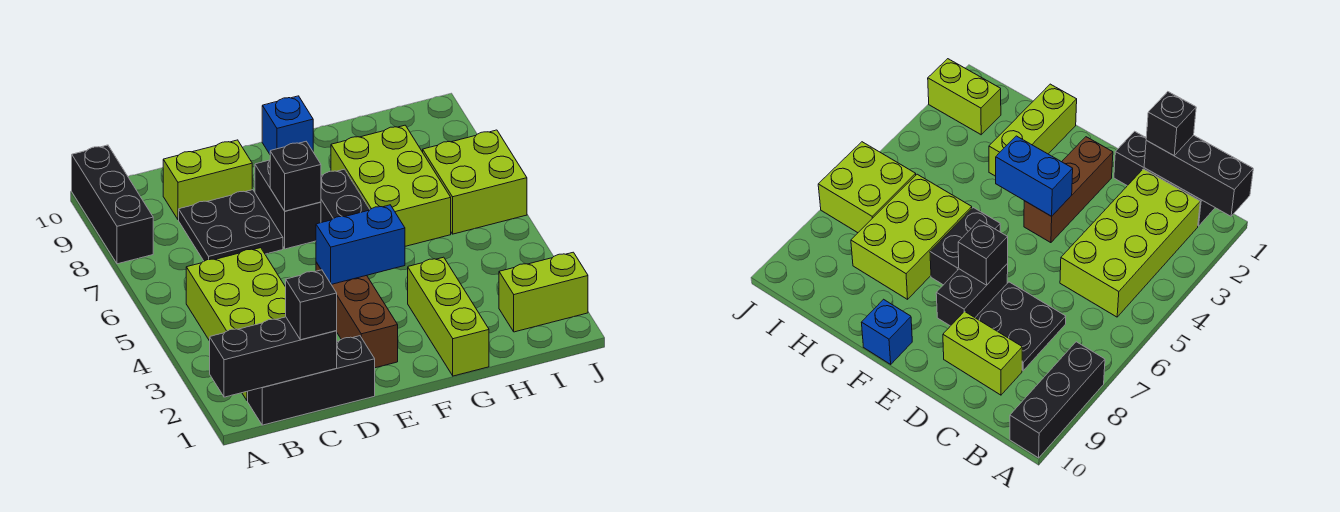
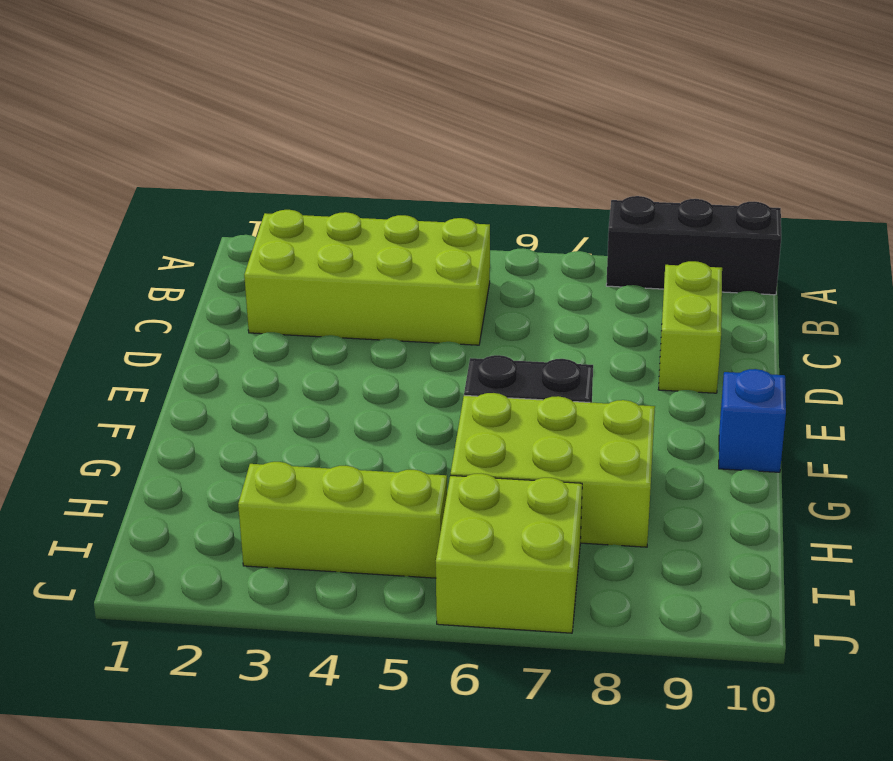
lime 1x3 brick [238,462,447,578] -> lime 1x3 brick moved to [408,257,489,376]
none -> black 1x3 brick [248,336,375,425]
none -> black 2x2 plate [179,190,283,261]
none -> brown 1x3 brick [316,262,398,368]

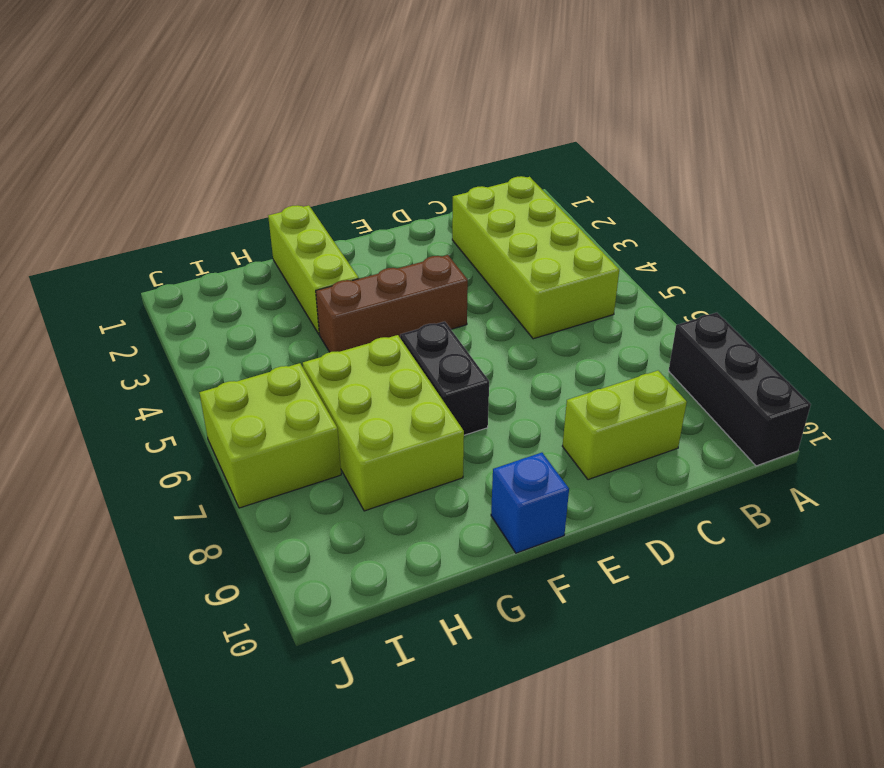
brown 1x3 brick [316,255,468,352] -> brown 1x3 brick turned to [316,262,398,368]
none -> black 1x3 brick [248,336,375,425]
none -> black 2x2 plate [179,190,283,261]
none -> black 1x2 brick [255,160,321,249]

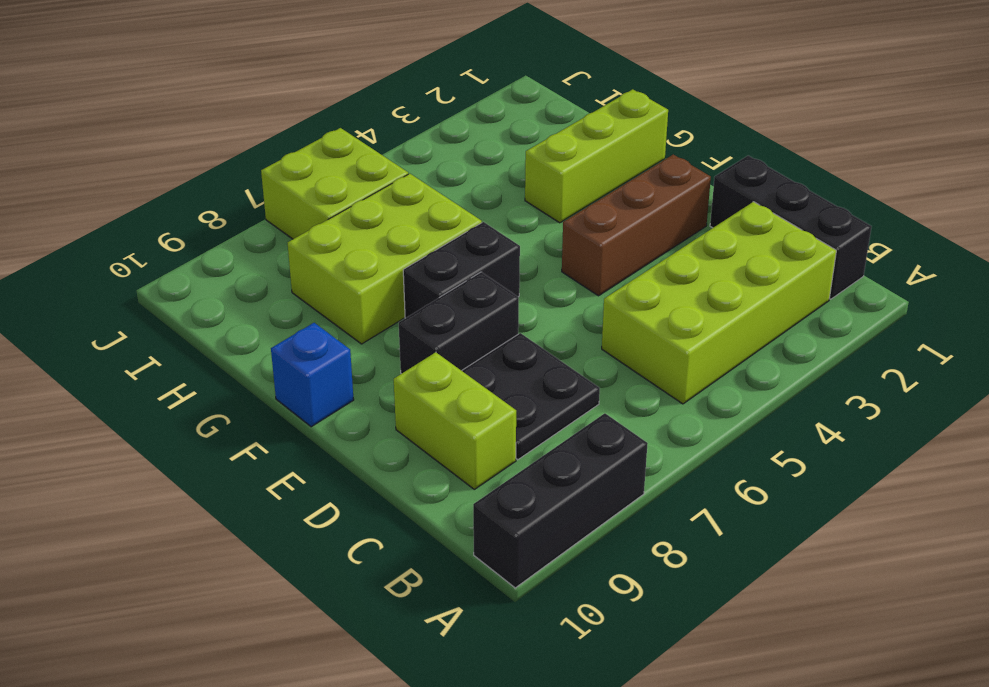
none -> lime 1x2 brick [499,252,588,332]
none -> black 1x3 brick [210,317,337,397]
none -> blue 1x2 brick [316,205,405,284]

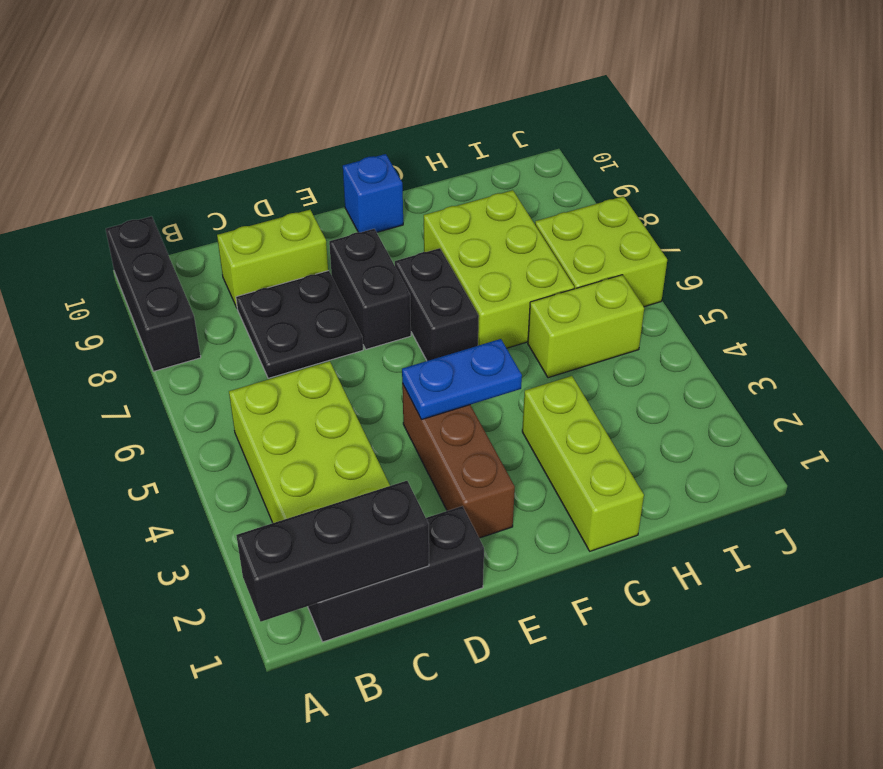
blue 1x2 plate [402,339,522,420] -> blue 1x2 brick [316,205,405,284]
lime 1x2 brick [528,275,644,378] -> lime 1x2 brick moved to [499,252,588,332]
none -> black 1x1 brick [270,142,321,211]
none -> black 1x1 brick [286,270,337,340]

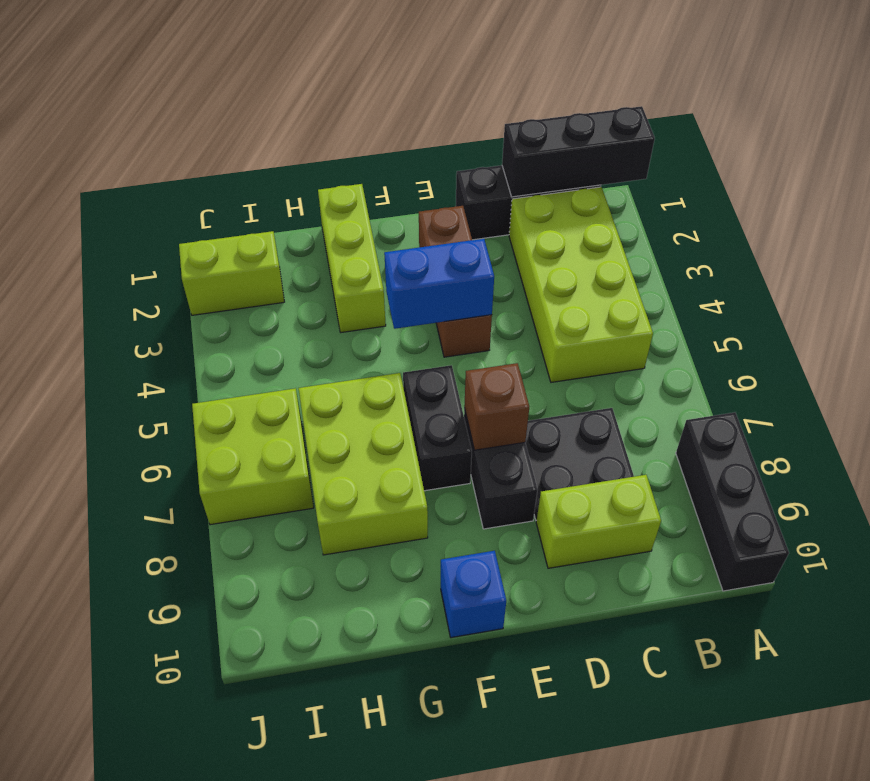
brown 1x1 brick [464,363,529,450] -> black 1x1 brick [270,142,321,211]
none -> black 1x1 brick [286,270,337,340]

